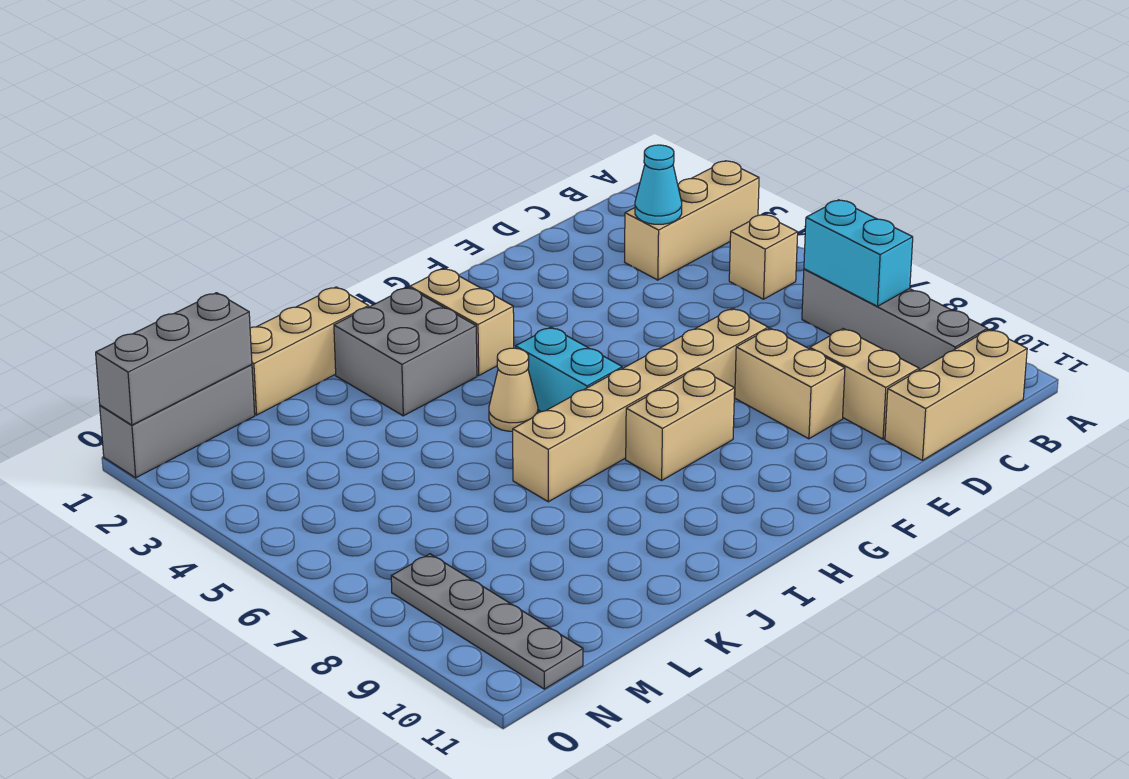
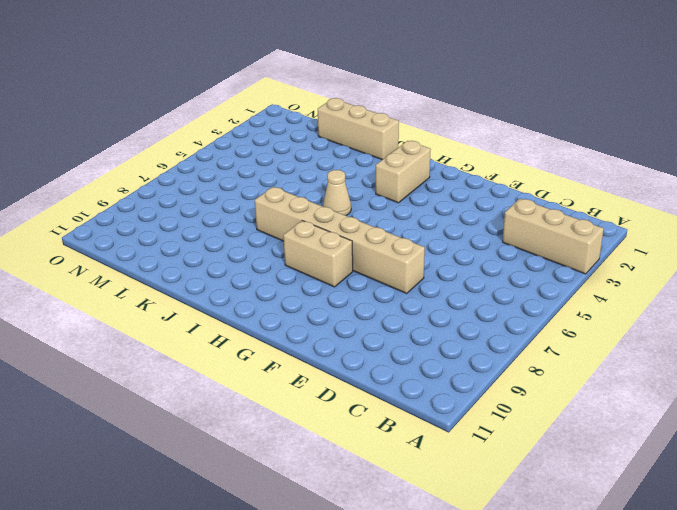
none -> tan 1x1 brick [729,214,798,299]
none -> grey 1x4 brick [802,269,987,370]
none -> tan 1x3 brick [885,329,1027,460]

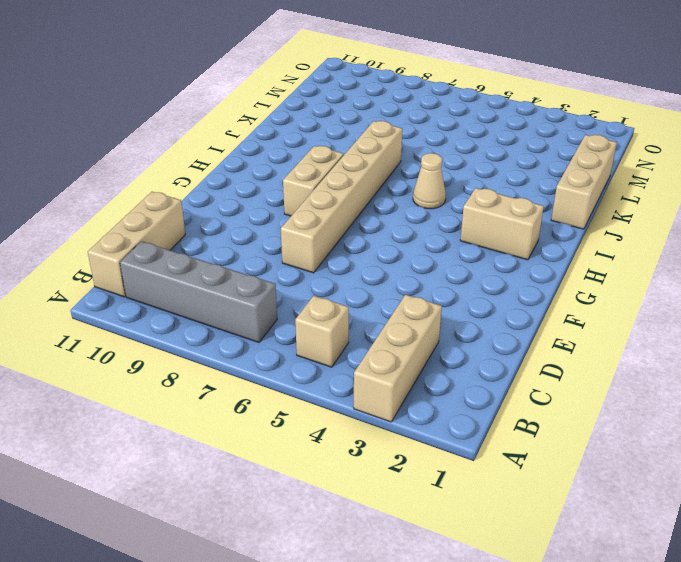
none -> tan 1x2 brick [810,329,919,439]
none -> tan 1x2 brick [734,328,845,439]
none -> cyan 1x2 brick [516,327,622,412]

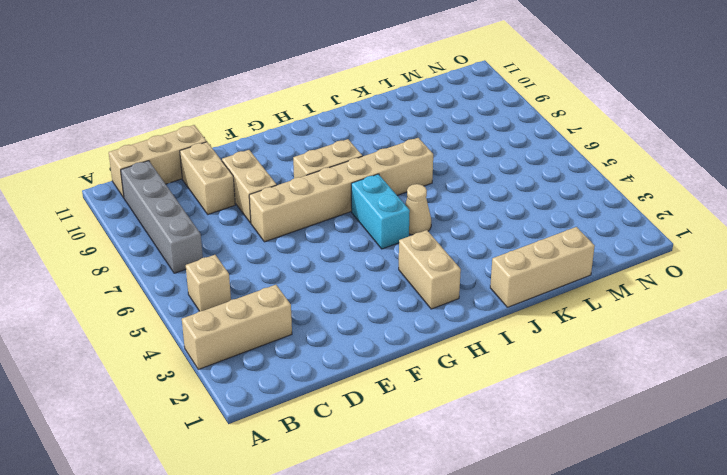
none -> grey 2x2 brick [334,287,477,416]
none -> grey 1x3 brick [100,364,255,478]
none -> grey 1x4 plate [391,554,583,689]

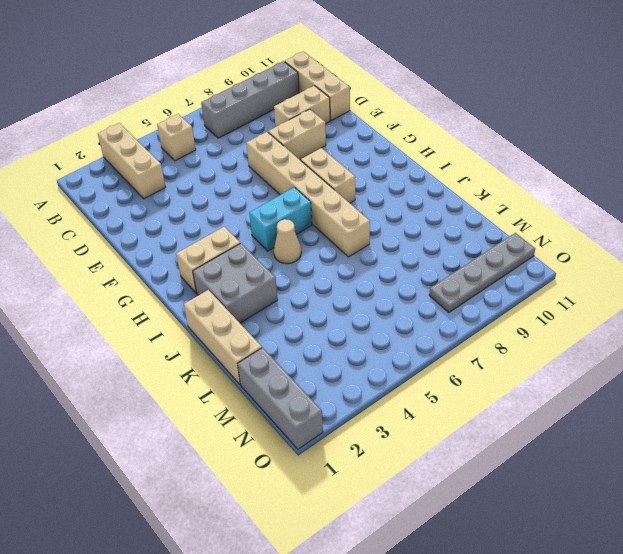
none -> cyan 1x2 brick [804,200,913,306]
none -> cyan 1x1 cone [635,145,682,224]
none -> grey 1x3 brick [96,293,252,425]

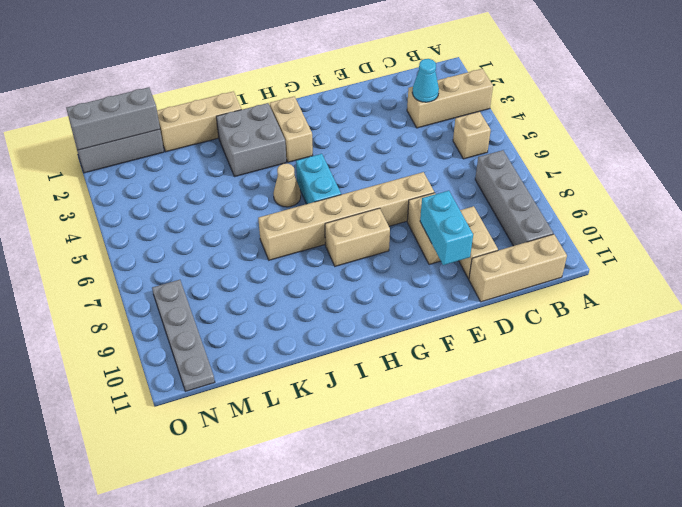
cyan 1x2 brick [420,191,473,265] -> cyan 1x2 brick moved to [804,200,913,306]

